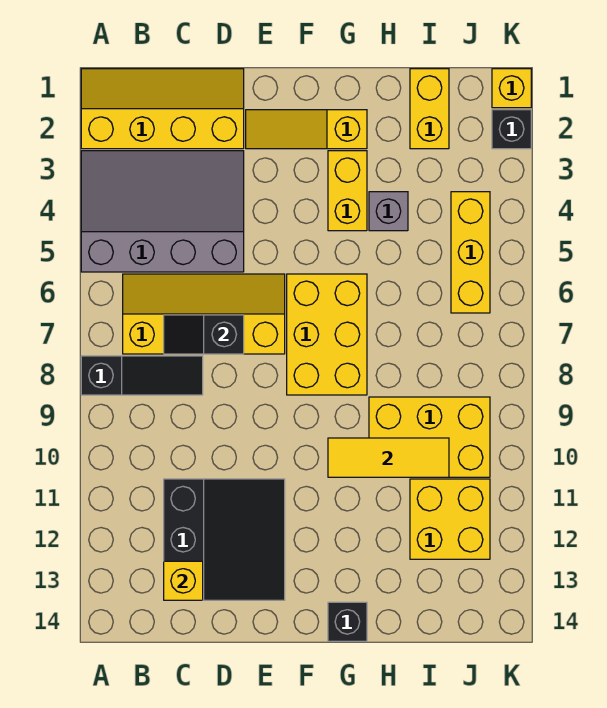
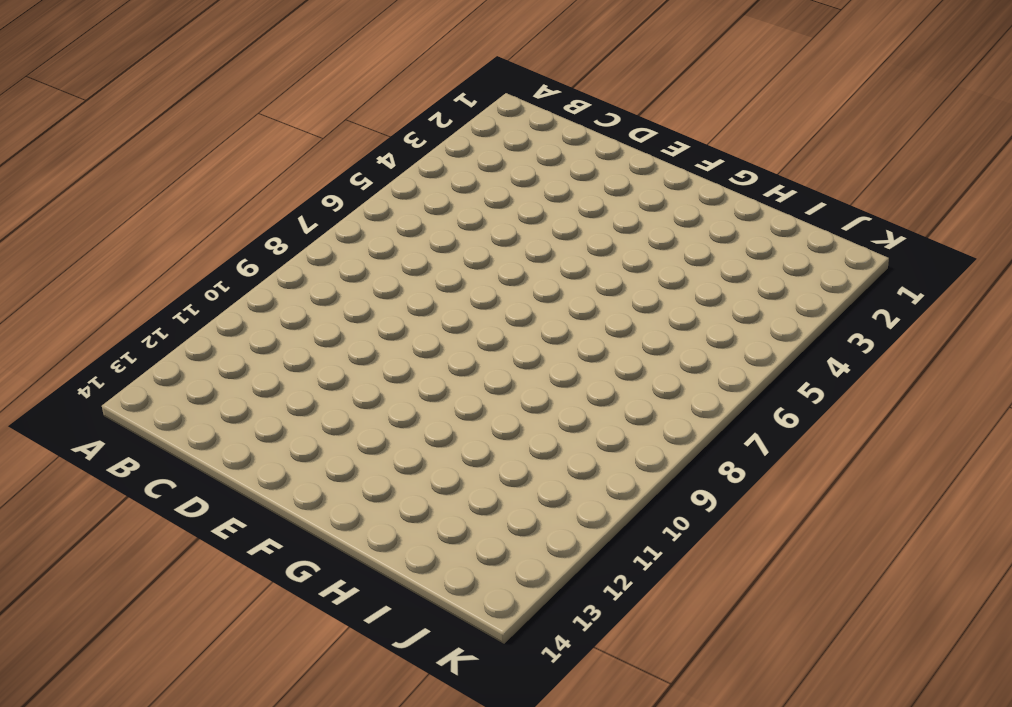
none -> yellow 2x4 slope [81,69,244,149]
none -> grey 3x4 slope [81,151,244,272]
none -> black 1x3 slope [81,356,203,395]

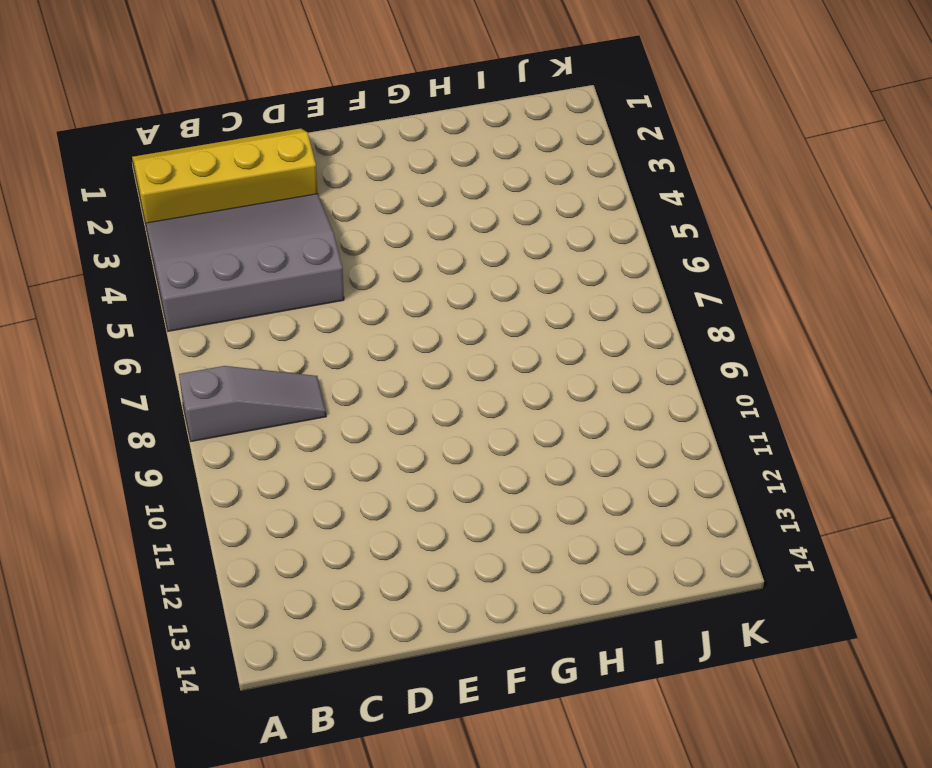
grey 1x3 slope [179,366,326,441] -> black 1x3 slope [81,356,203,395]
none -> yellow 2x4 slope [123,274,285,354]
none -> black 3x3 slope [164,479,285,600]
none -> yellow 1x3 slope [246,110,367,149]

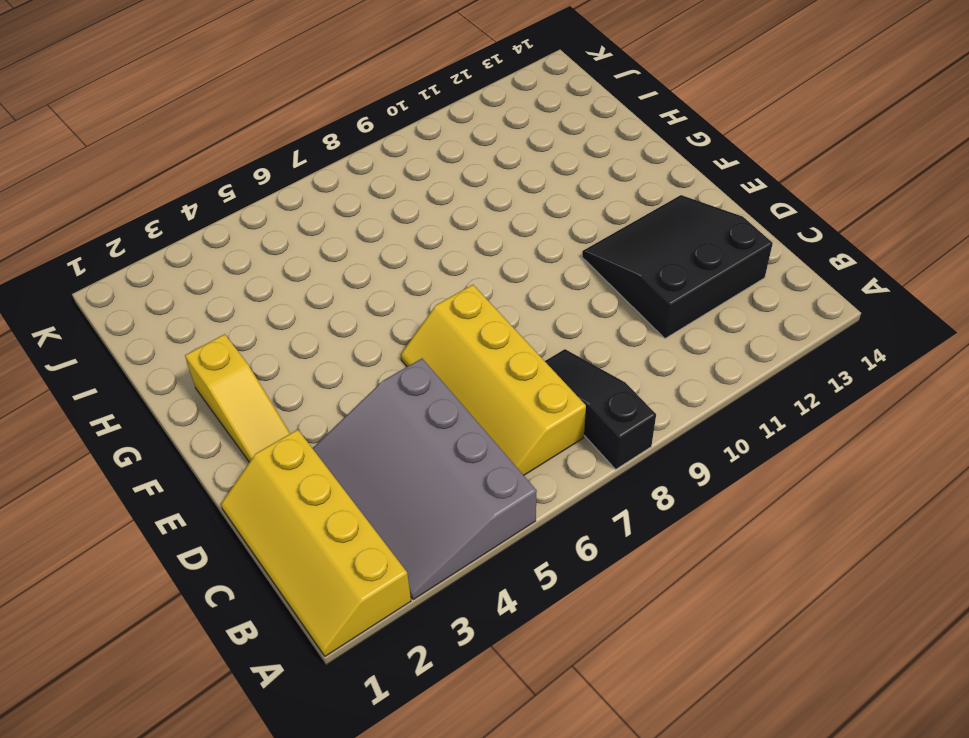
none -> yellow 2x3 brick [287,274,367,395]
none -> yellow 1x2 brick [328,151,367,231]
none -> black 1x1 brick [328,602,367,641]

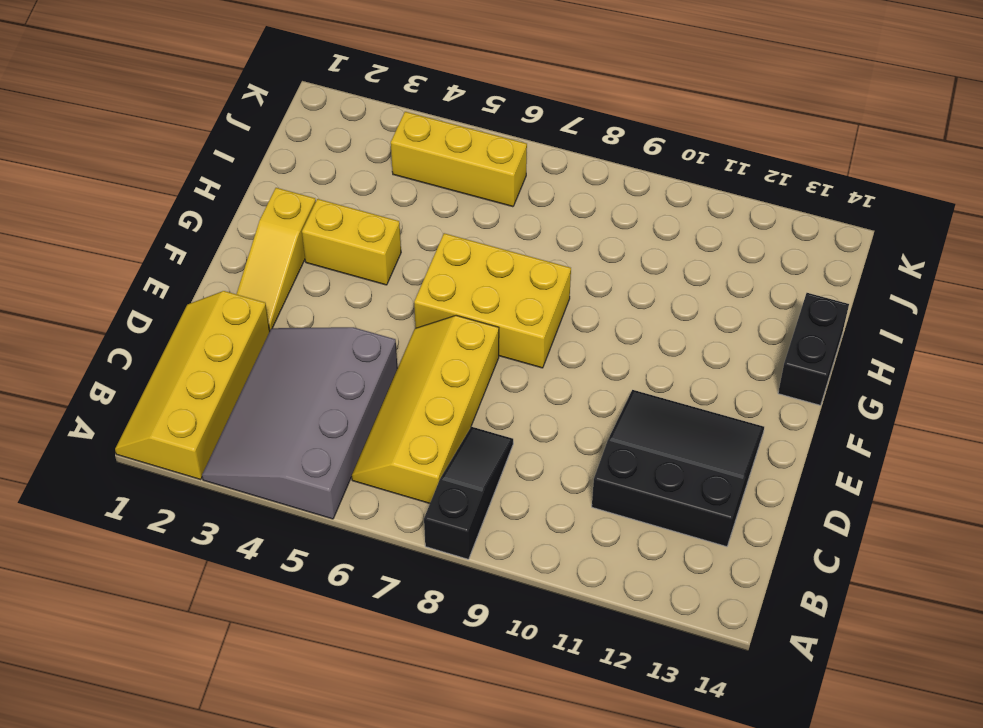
black 1x2 brick [778,293,849,405] -> black 1x1 brick [328,602,367,641]
none -> grey 1x1 brick [369,192,408,231]
none -> yellow 2x3 brick [369,397,490,477]
none -> yellow 1x2 brick [410,69,449,149]

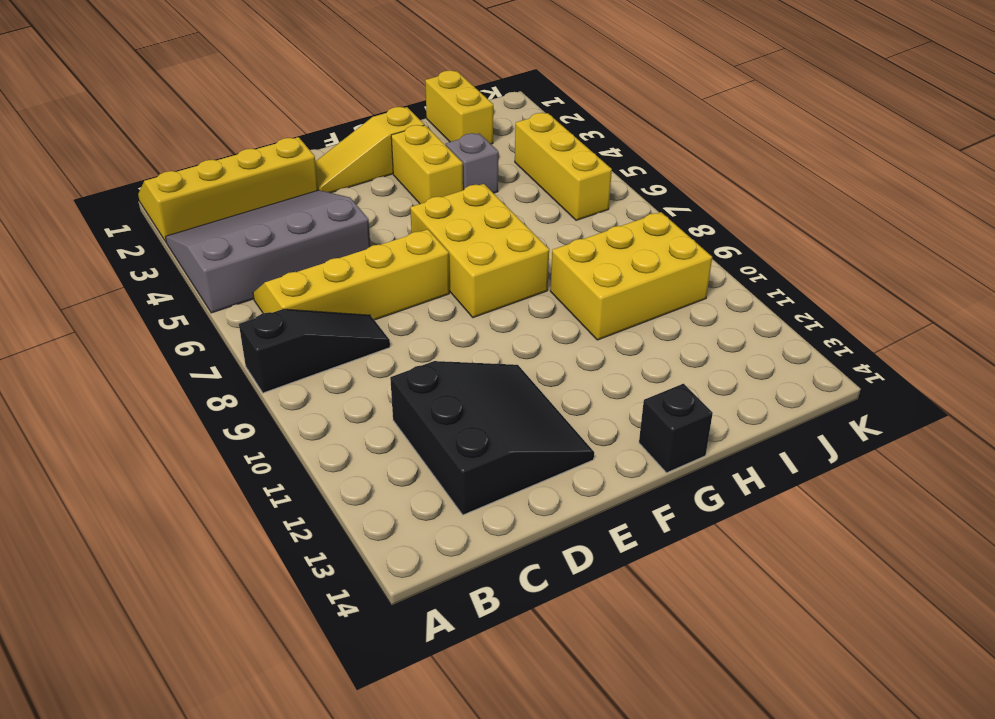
none -> yellow 2x2 brick [410,479,490,559]
none -> yellow 1x1 brick [492,69,531,108]
none -> black 1x1 brick [492,110,531,149]

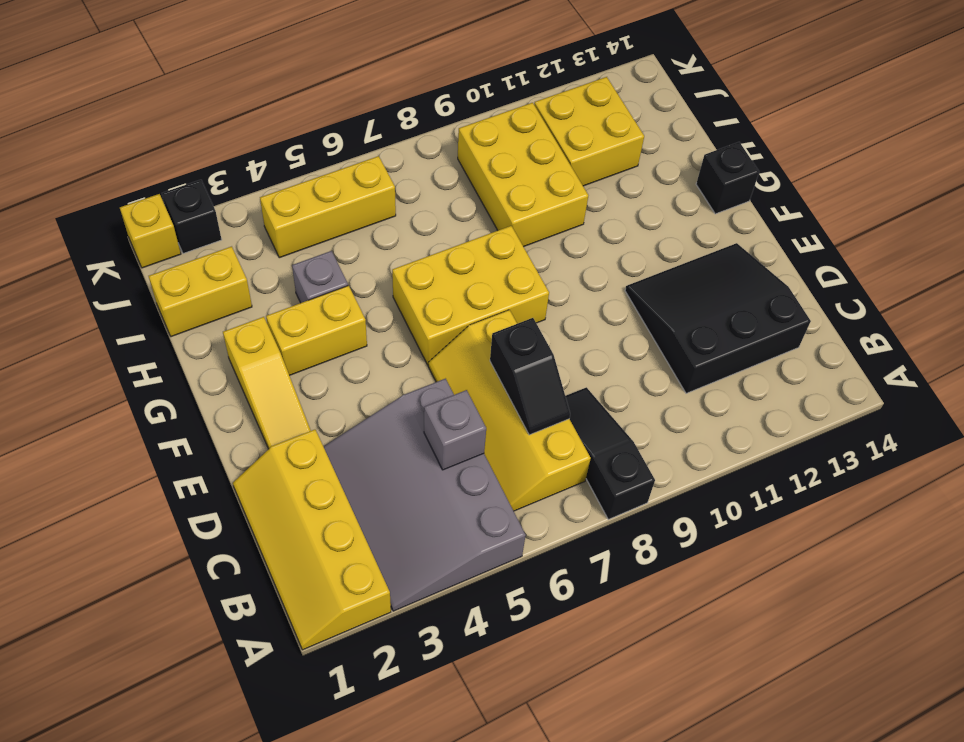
grey 1x1 brick [424,390,486,470] -> none
none -> yellow 1x1 brick [164,561,203,600]
none -> yellow 1x3 tile [328,438,449,477]

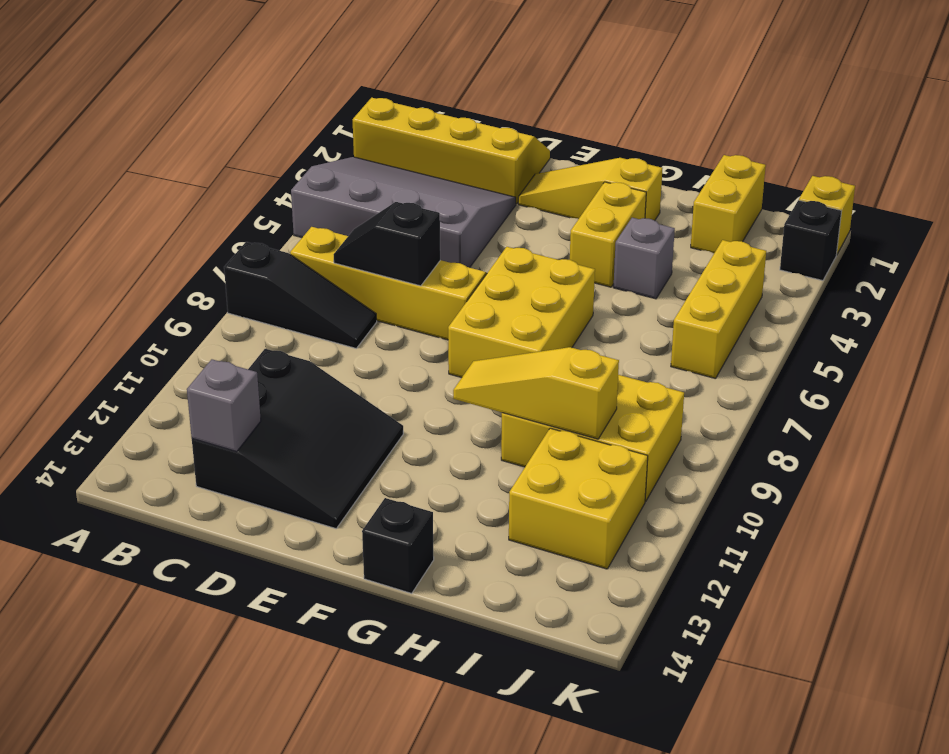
grey 1x1 brick [187,359,261,452] -> yellow 1x1 brick [164,561,203,600]
yellow 1x3 slope [453,347,619,439] -> yellow 1x3 tile [328,438,449,477]

